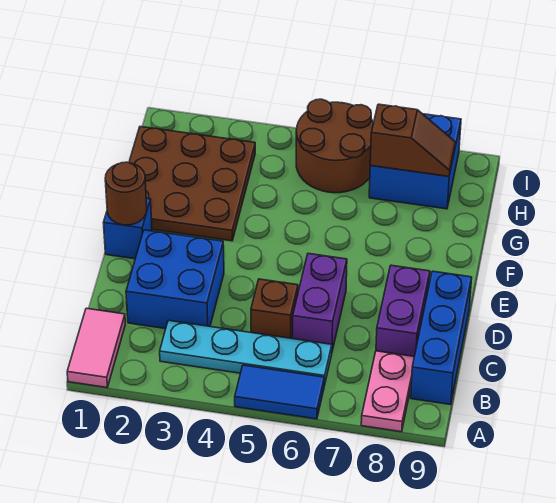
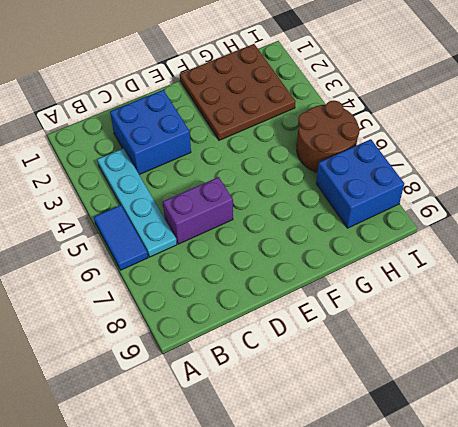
none -> pink 1x2 tile [67,308,125,388]
none -> pink 1x2 plate [361,351,414,432]
none -> blue 1x3 brick [411,271,472,405]

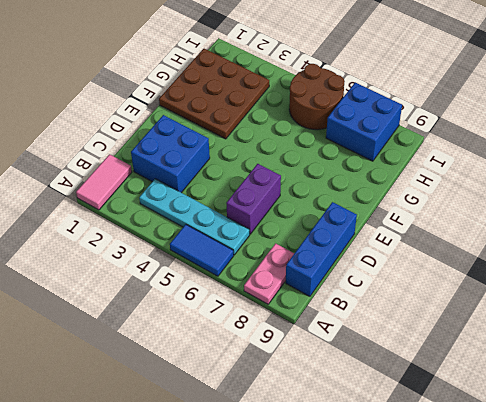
none -> brown 1x1 brick [251,279,298,339]
none -> purple 1x2 brick [376,265,430,356]
none -> blue 1x1 brick [104,198,152,259]

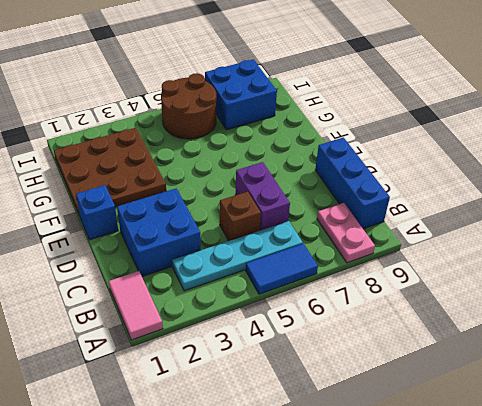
none -> purple 1x2 brick [376,265,430,356]
none -> brown 1x1 round brick [105,162,147,225]
none -> brown 1x2 slope [370,104,456,176]

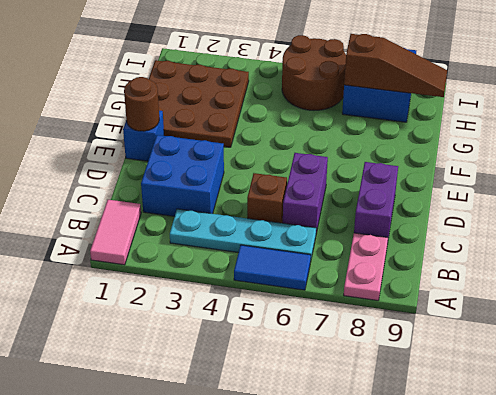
brown 1x3 slope [344,34,447,97] -> brown 1x2 slope [370,104,456,176]
none -> blue 1x3 brick [411,271,472,405]

